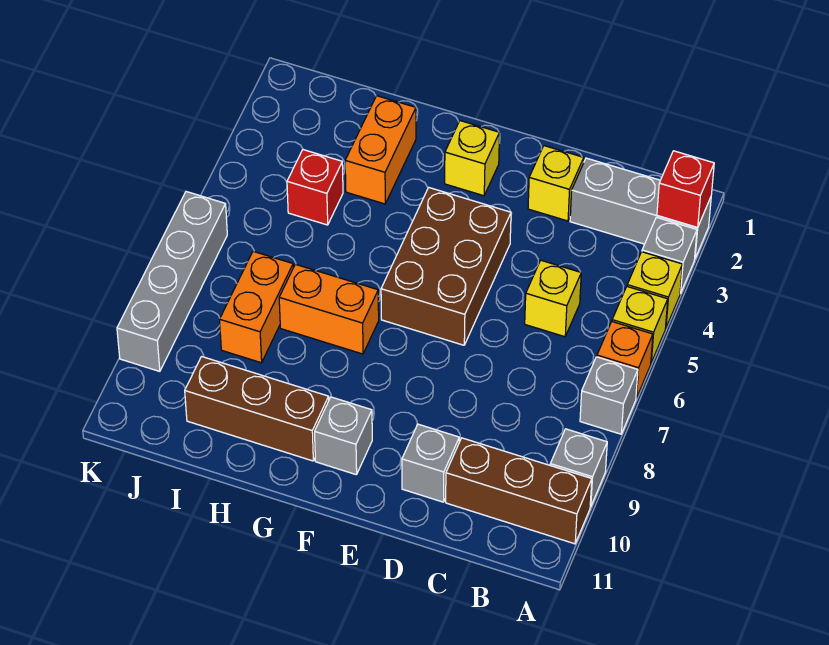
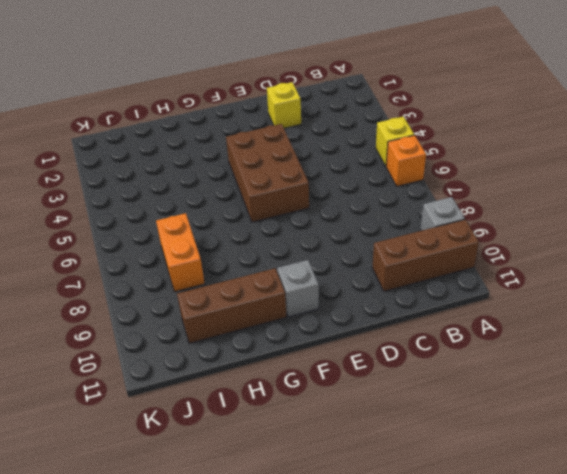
none -> grey 1x3 brick [570,158,711,258]
none -> grey 1x1 brick [642,217,697,294]
none -> yellow 1x1 brick [627,252,682,327]

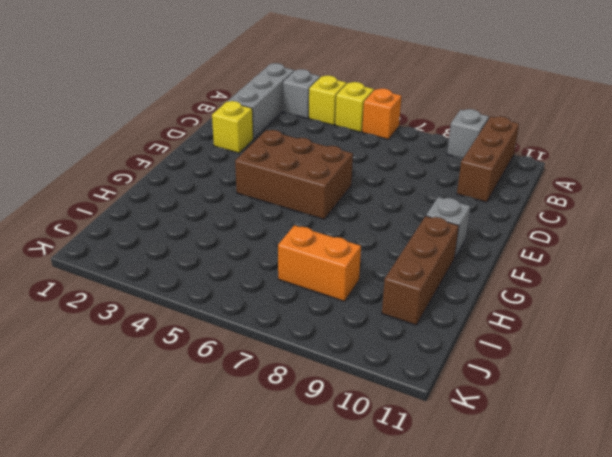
none -> grey 1x1 brick [580,357,638,434]
none -> yellow 1x1 brick [525,260,581,337]
none -> grey 1x1 brick [402,424,459,502]

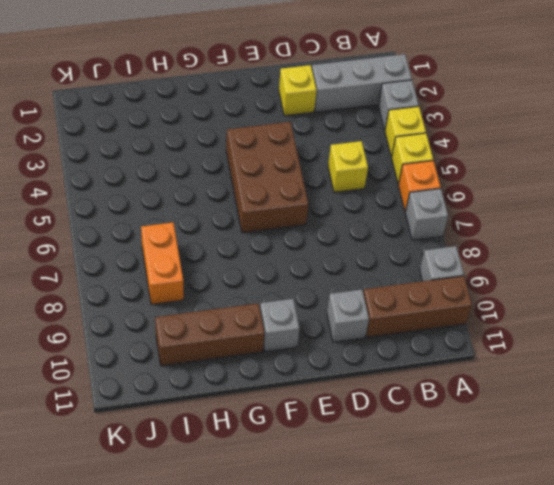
none -> yellow 1x1 brick [445,121,500,196]
none -> orange 1x2 brick [279,264,379,354]
none -> orange 1x2 brick [345,96,416,204]

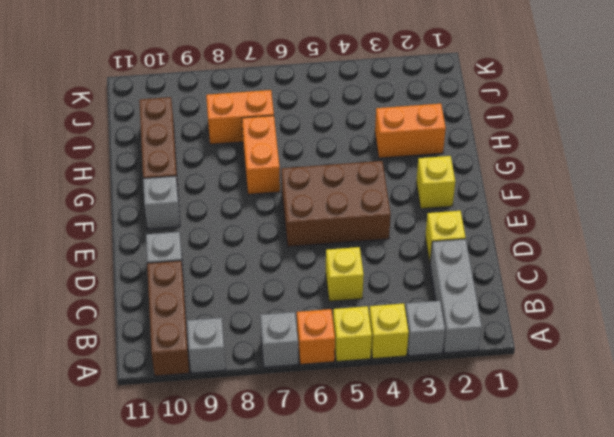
none -> red 1x1 brick [287,150,343,225]
none -> grey 1x4 brick [117,192,227,371]
none -> red 1x1 brick [657,151,714,228]

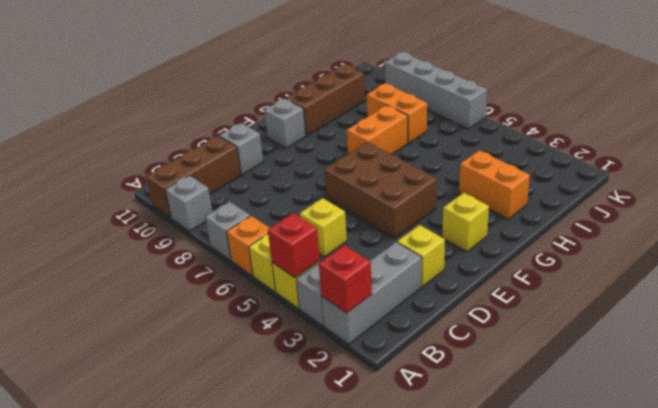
red 1x1 brick [268,213,320,278] -> red 1x1 brick moved to [287,150,343,225]

